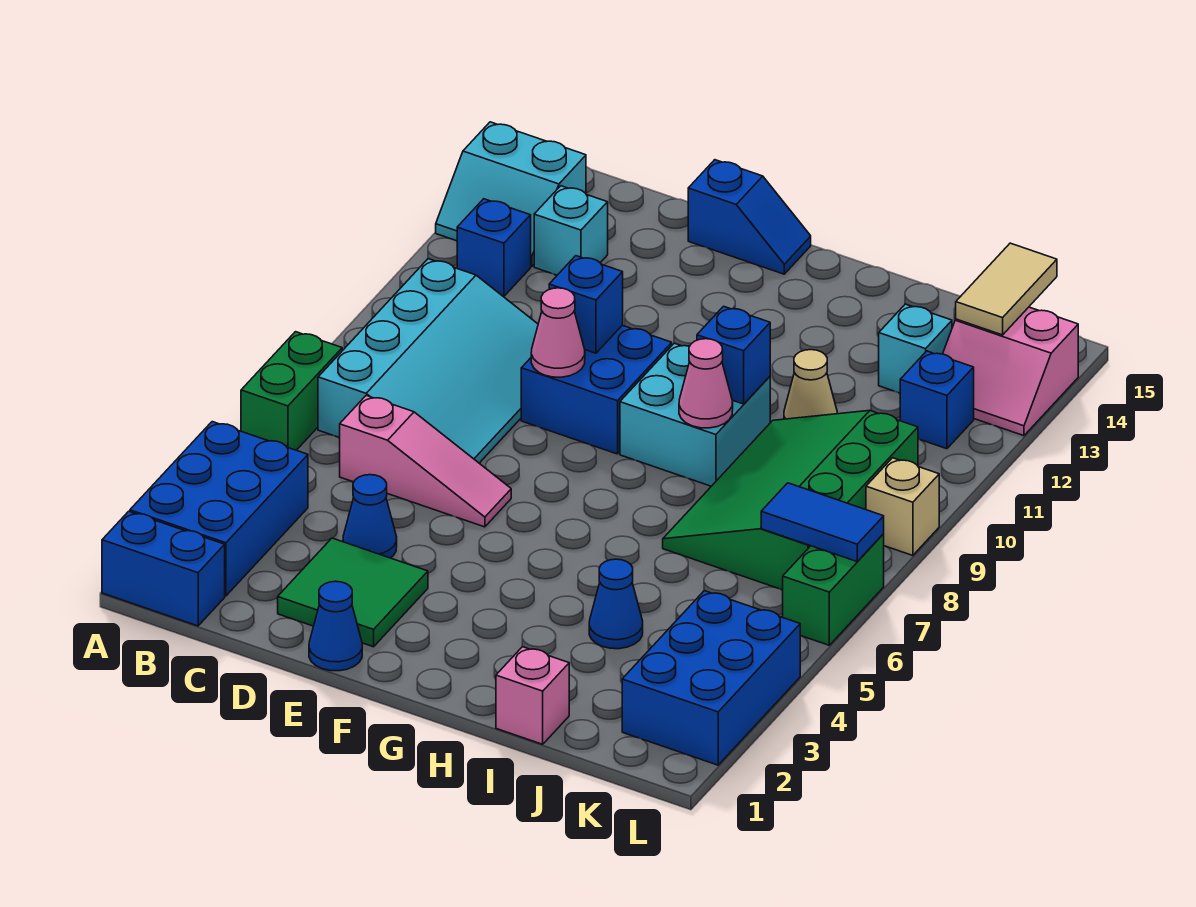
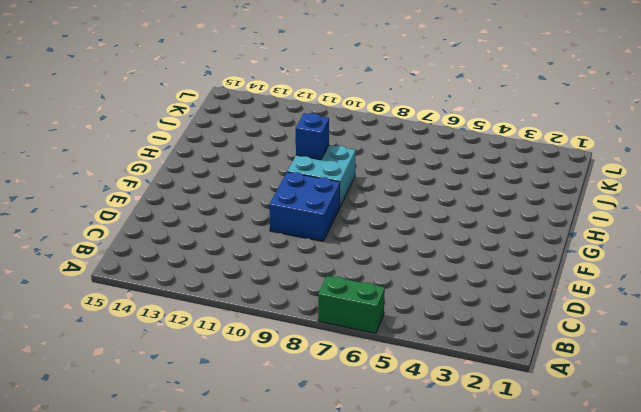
none -> blue 1x2 brick [102,511,225,626]
none -> blue 2x3 brick [130,422,308,596]
none -> cyan 2x2 slope [436,122,586,267]
none -> cyan 3x4 slope [318,259,538,463]

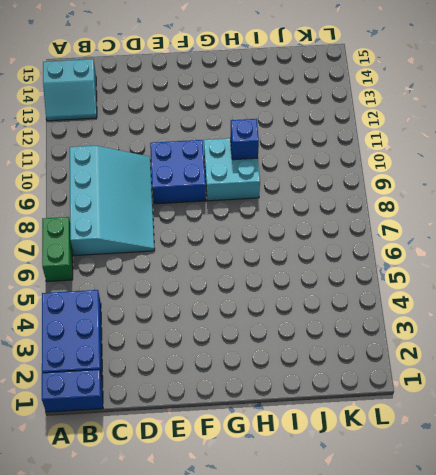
none -> blue 1x1 brick [457,199,531,297]
none -> pink 1x3 slope [340,395,511,527]
none -> cyan 1x1 brick [534,186,608,275]
none -> green 2x2 tile [278,538,428,647]

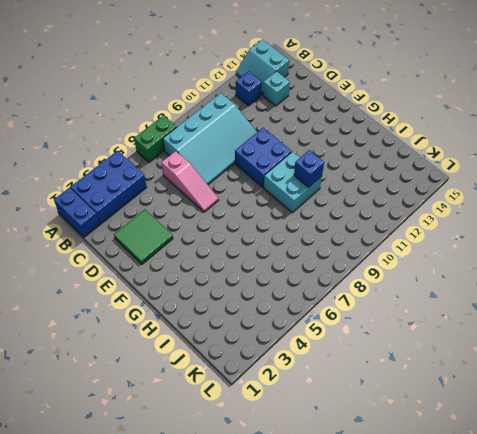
none -> blue 1x1 cone [343,475,397,558]
none -> blue 1x1 cone [309,581,362,671]
none -> blue 1x2 slope [688,160,811,274]
none -> pink 1x1 brick [496,647,569,744]

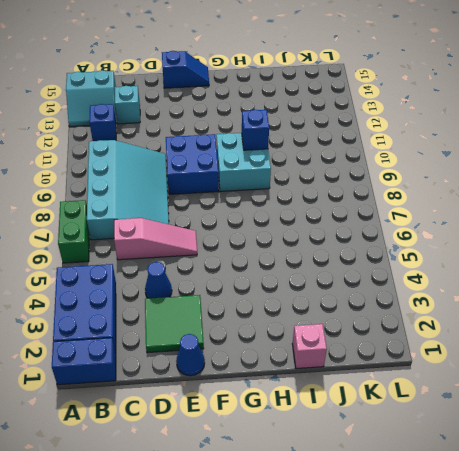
none -> blue 1x1 cone [589,559,643,649]
none -> green 3x4 slope [663,410,918,590]
none -> tan 1x1 cone [784,350,837,419]
none -> cyan 1x1 brick [879,304,952,393]

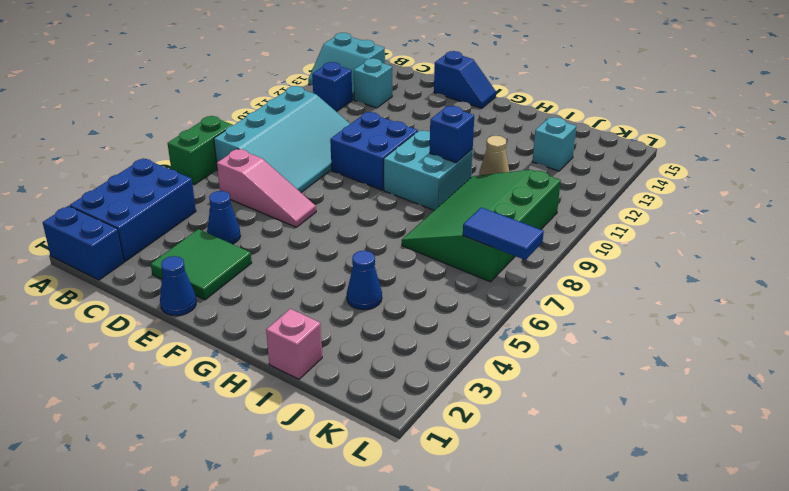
none -> blue 2x3 brick [622,591,800,765]
none -> blue 1x1 brick [900,351,974,449]
none -> pink 2x2 slope [943,307,1078,436]
none -> green 1x2 brick [783,534,884,645]

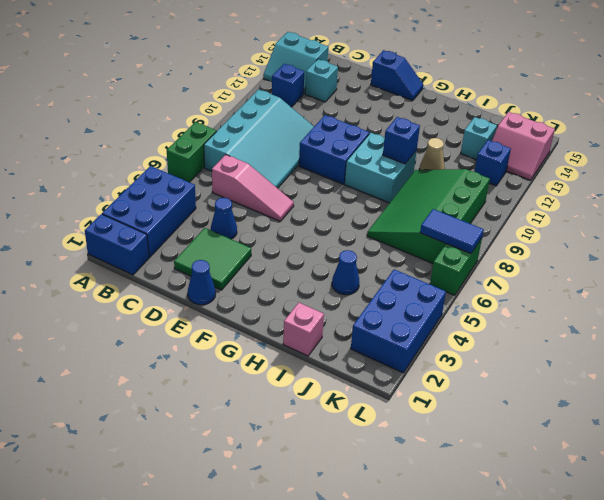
none -> tan 1x1 brick [866,458,939,556]
none -> pink 1x1 cone [531,288,585,377]
none -> blue 1x1 brick [549,256,623,353]
none -> pink 1x1 cone [679,339,733,428]

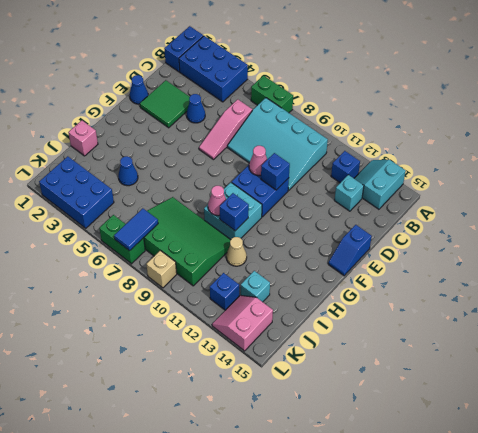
none -> tan 1x2 tile [956,243,1057,335]

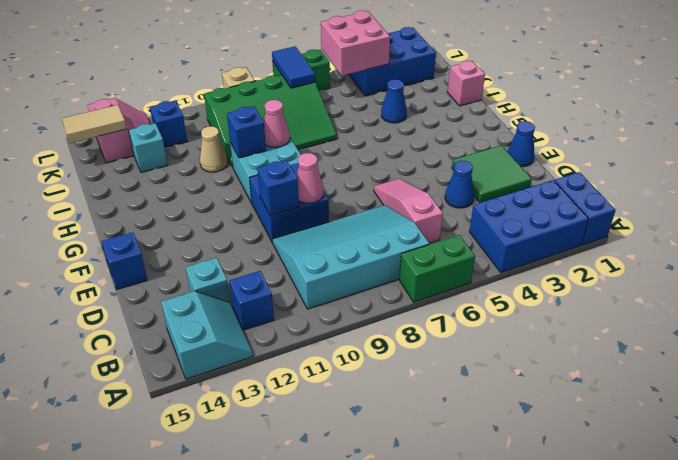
pink 2x2 brick [321,11,390,76] -> none

